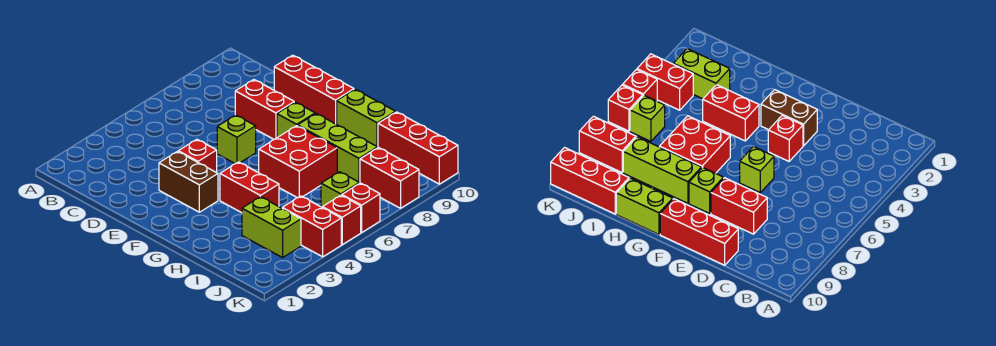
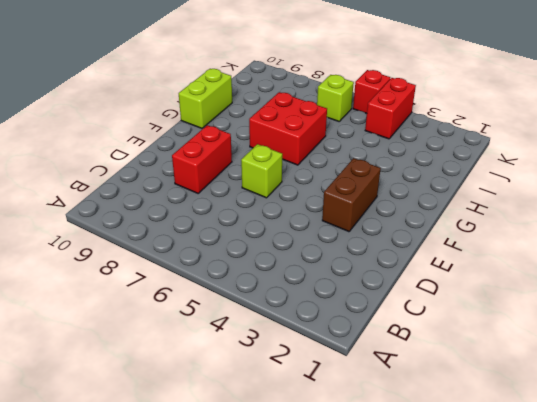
none -> red 1x3 brick [274,55,354,124]
none -> red 1x1 brick [178,139,217,173]
none -> lime 1x1 brick [277,102,315,138]

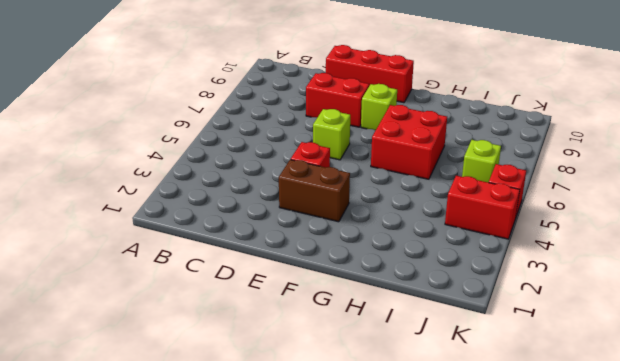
none -> red 1x2 brick [220,162,279,213]
none -> lime 1x3 brick [298,114,377,183]
none -> lime 1x2 brick [337,89,396,148]

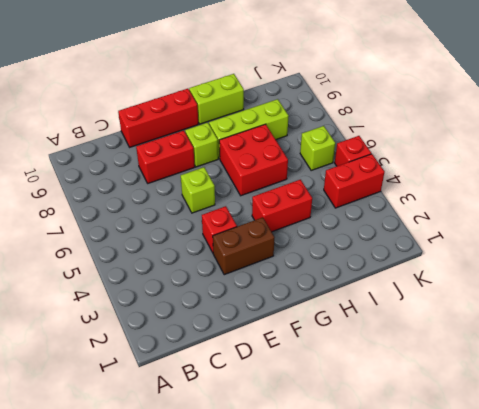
none -> lime 1x2 brick [242,197,301,258]
none -> red 1x3 brick [378,112,458,184]
none -> red 1x2 brick [360,148,419,208]

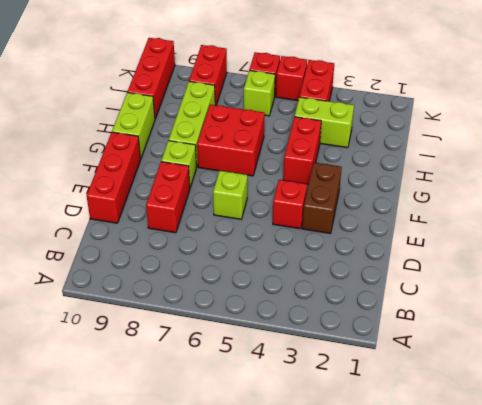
lime 1x2 brick [295,97,354,148] -> lime 1x2 brick turned to [242,197,301,258]

